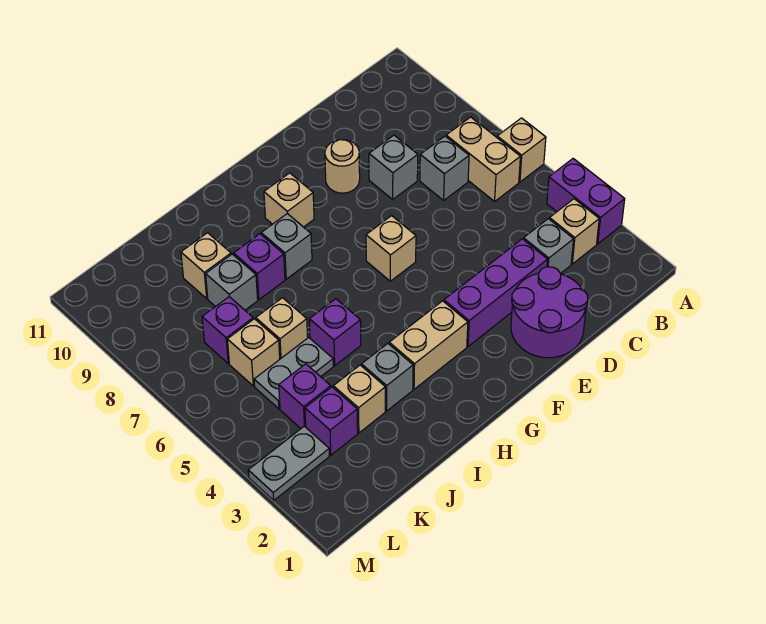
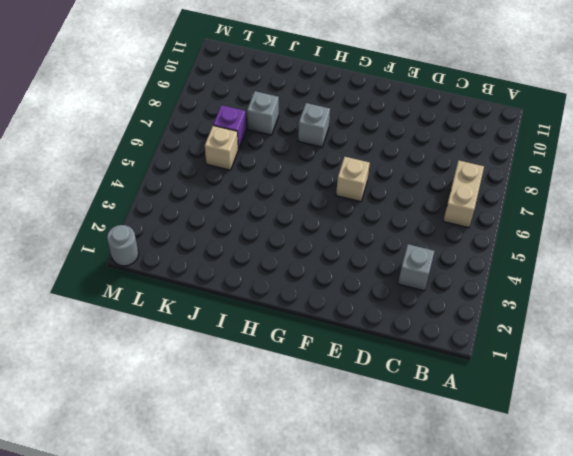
grey 1x1 round brick [107,225,139,266] -> none
none -> purple 1x2 brick [547,159,625,244]
none -> tan 1x1 brick [497,118,546,182]
none -> tan 1x1 brick [549,199,599,264]

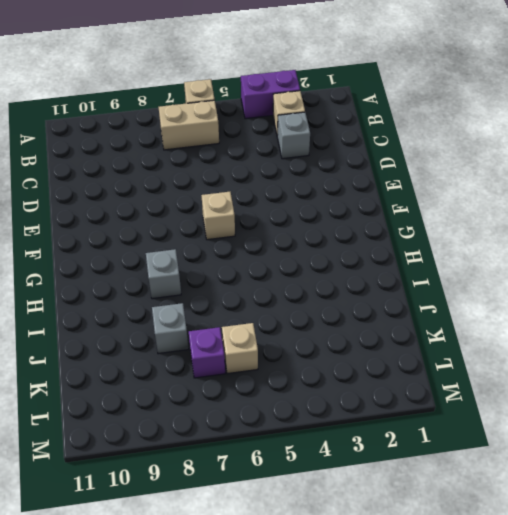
none -> grey 1x1 brick [420,136,469,200]
none -> purple 2x2 round brick [511,267,588,358]
none -> purple 1x3 brick [444,239,548,347]

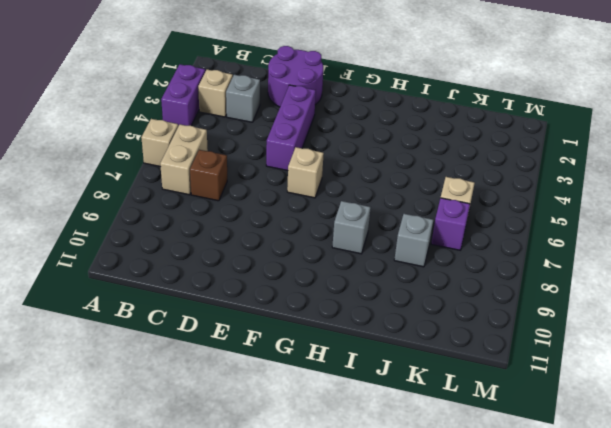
brown 1x1 brick [190,150,227,201] -> grey 1x1 brick [420,136,469,200]
purple 1x3 brick [266,85,316,171] -> purple 1x3 brick turned to [444,239,548,347]
none -> grey 1x1 brick [369,135,418,199]
none -> tan 1x1 round brick [325,140,360,193]
none -> tan 1x2 brick [389,301,468,389]

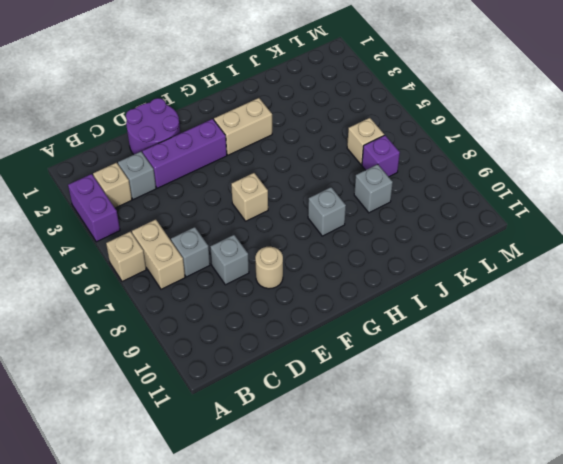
none -> tan 1x1 brick [264,173,314,227]
none -> grey 1x1 brick [361,344,413,411]
none -> purple 1x1 brick [309,299,361,365]

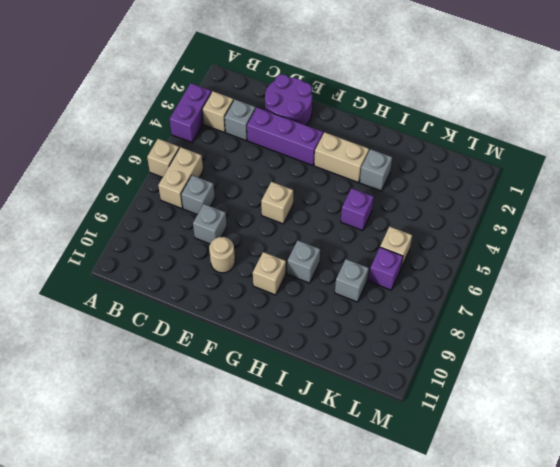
none -> purple 1x1 brick [234,234,285,300]
none -> tan 1x1 brick [333,365,385,433]
none -> grey 1x2 plate [254,337,333,409]

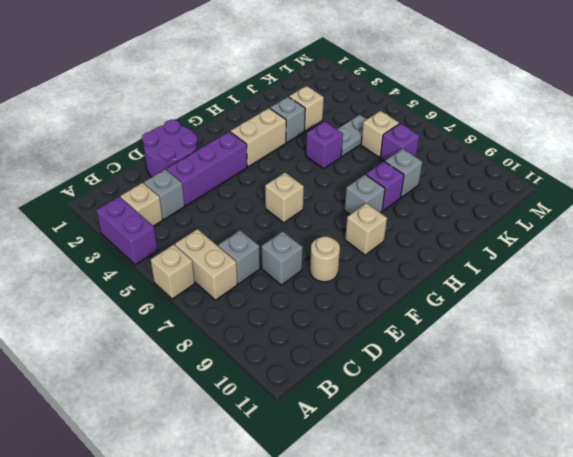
none -> tan 1x1 brick [256,298,308,359]
none -> tan 1x1 brick [181,233,231,298]
none -> purple 1x1 brick [305,387,358,455]

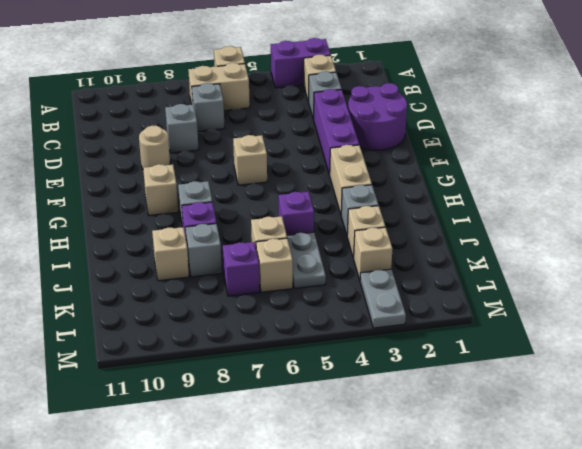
tan 1x1 brick [354,227,393,280] -> purple 1x1 brick [305,387,358,455]
none -> purple 1x1 brick [279,364,331,428]

